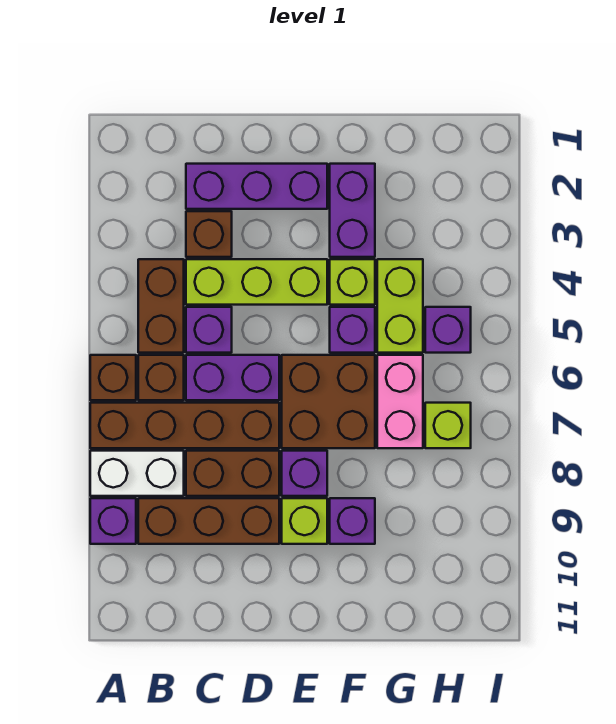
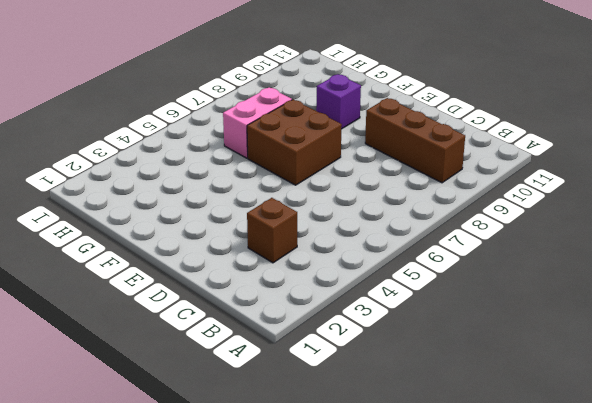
none -> brown 1x1 brick [90,355,136,400]
none -> brown 1x4 brick [90,403,279,448]
none -> white 1x2 brick [90,451,184,496]

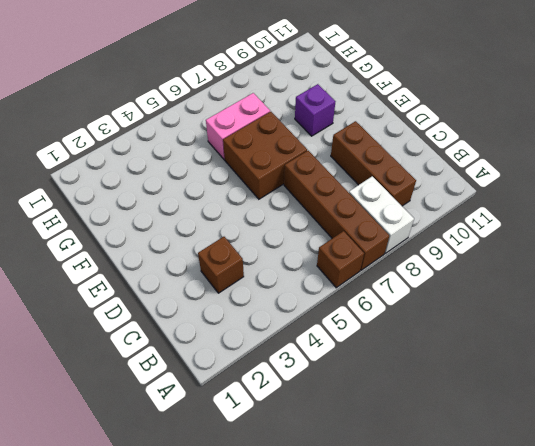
none -> purple 1x1 brick [90,498,136,544]
none -> brown 1x2 brick [138,259,184,353]
none -> brown 1x1 brick [138,355,184,400]

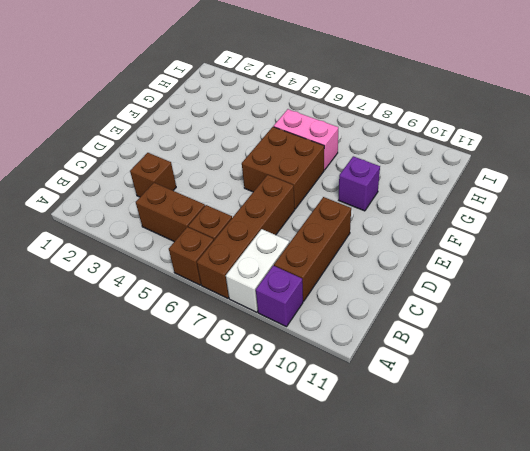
none -> purple 1x3 brick [186,164,327,209]
none -> lime 1x3 brick [186,259,327,305]
none -> purple 1x1 brick [186,307,232,353]

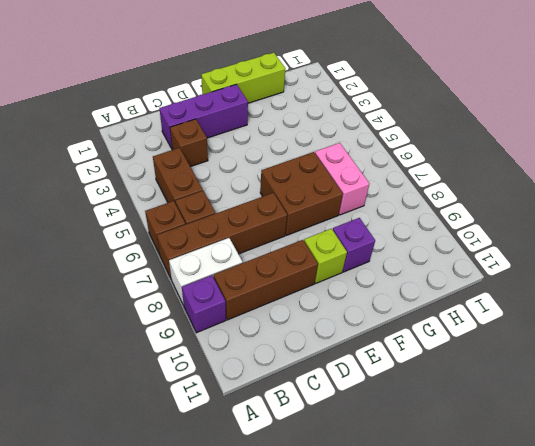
lime 1x3 brick [201,53,286,103] -> lime 1x3 brick moved to [186,259,327,305]
none -> purple 1x1 brick [186,307,232,353]
none -> purple 1x2 brick [186,355,279,400]
none -> brown 1x2 brick [186,451,279,496]

